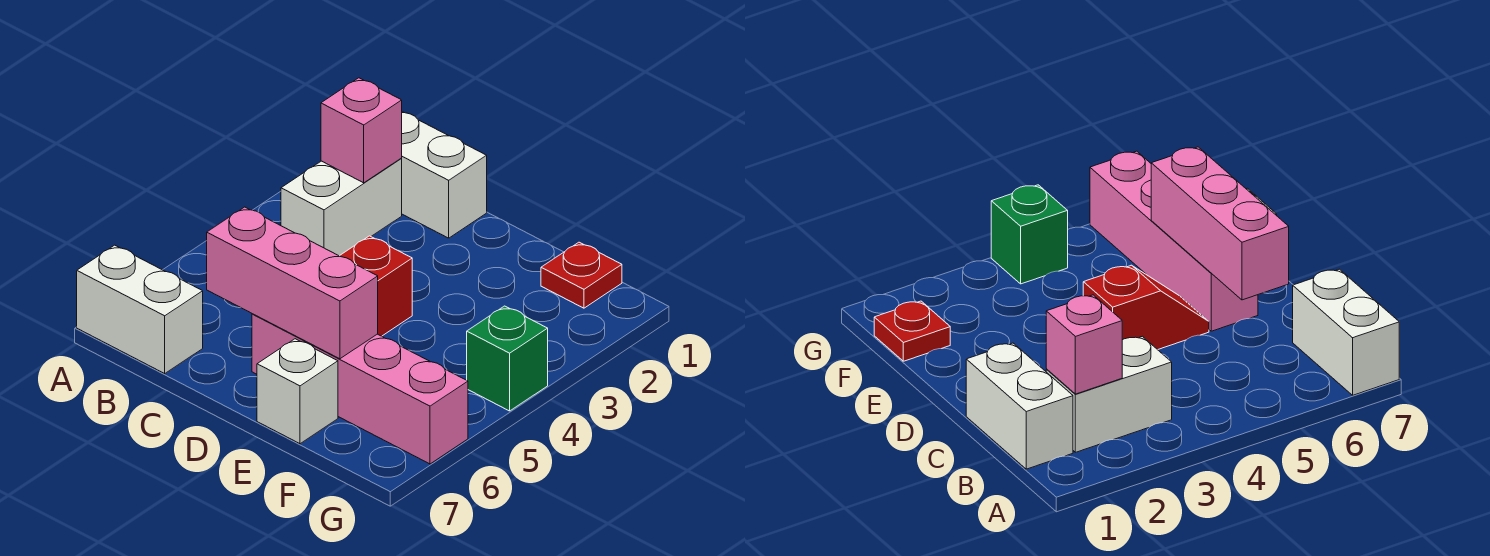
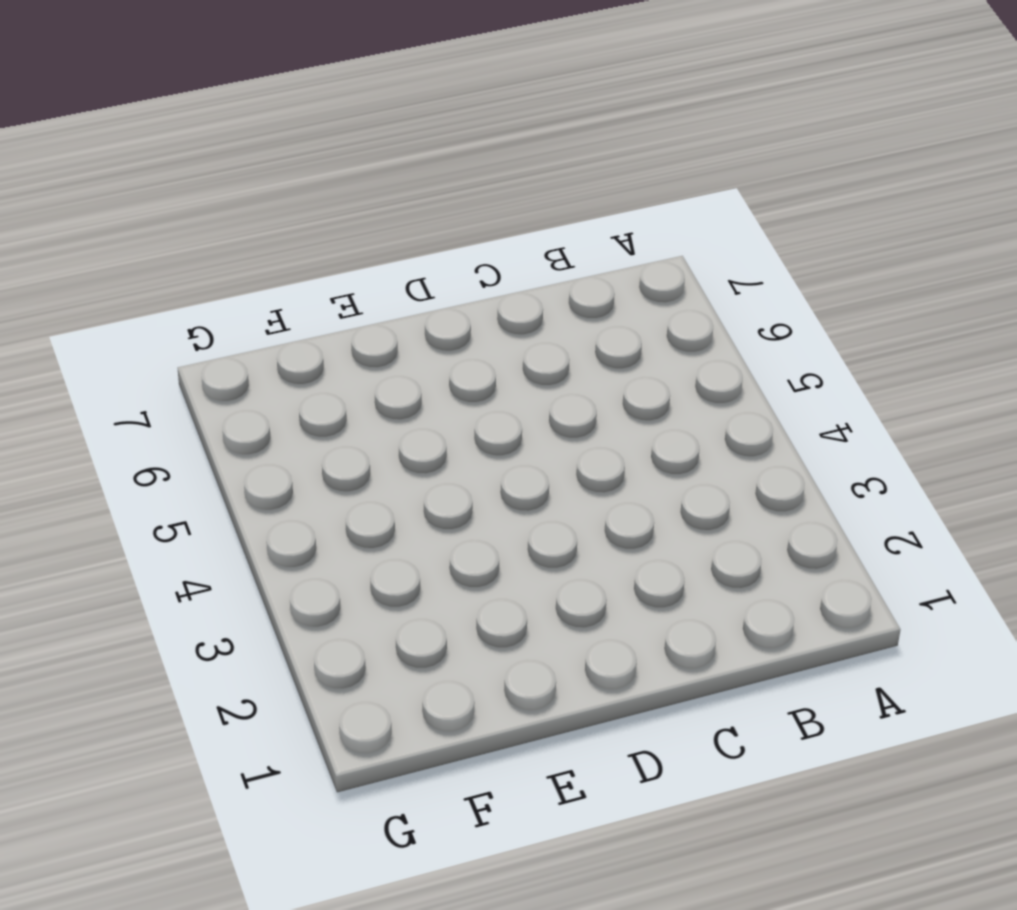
none -> white 1x2 brick [77,245,203,373]
none -> white 1x2 brick [401,112,487,238]

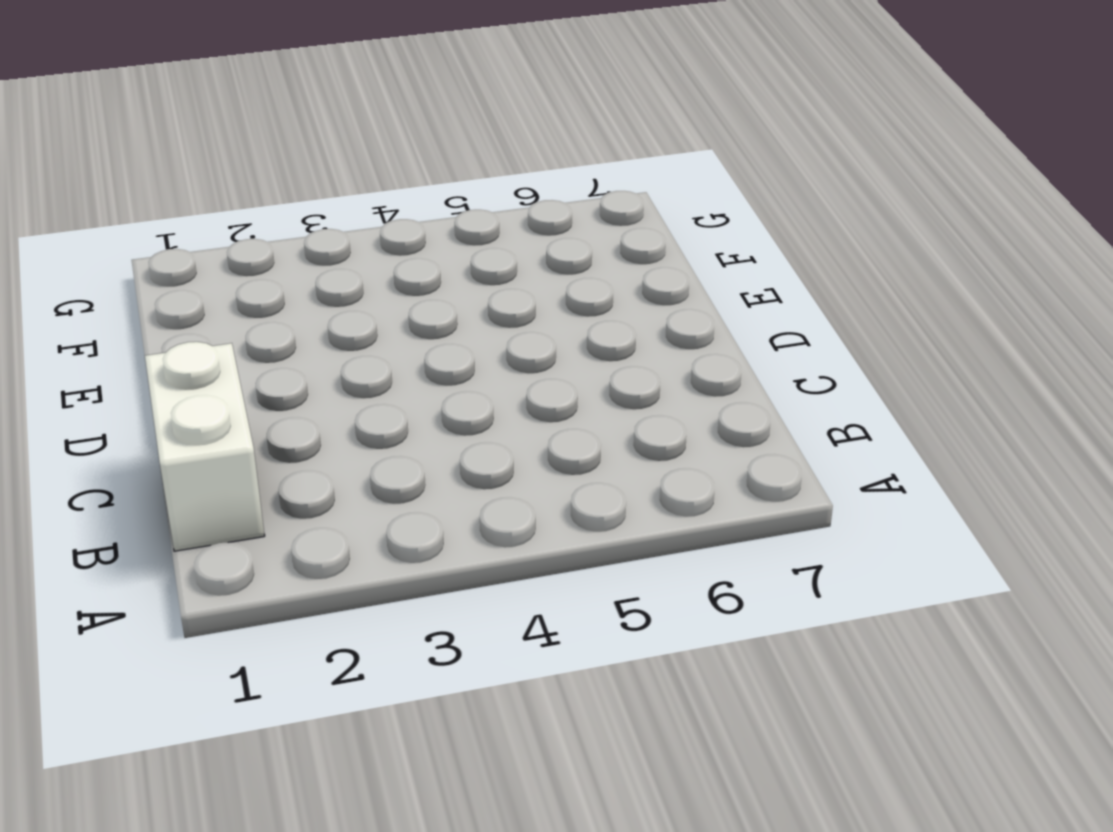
none -> white 1x2 brick [77,245,203,373]
none -> white 1x2 brick [281,159,402,256]

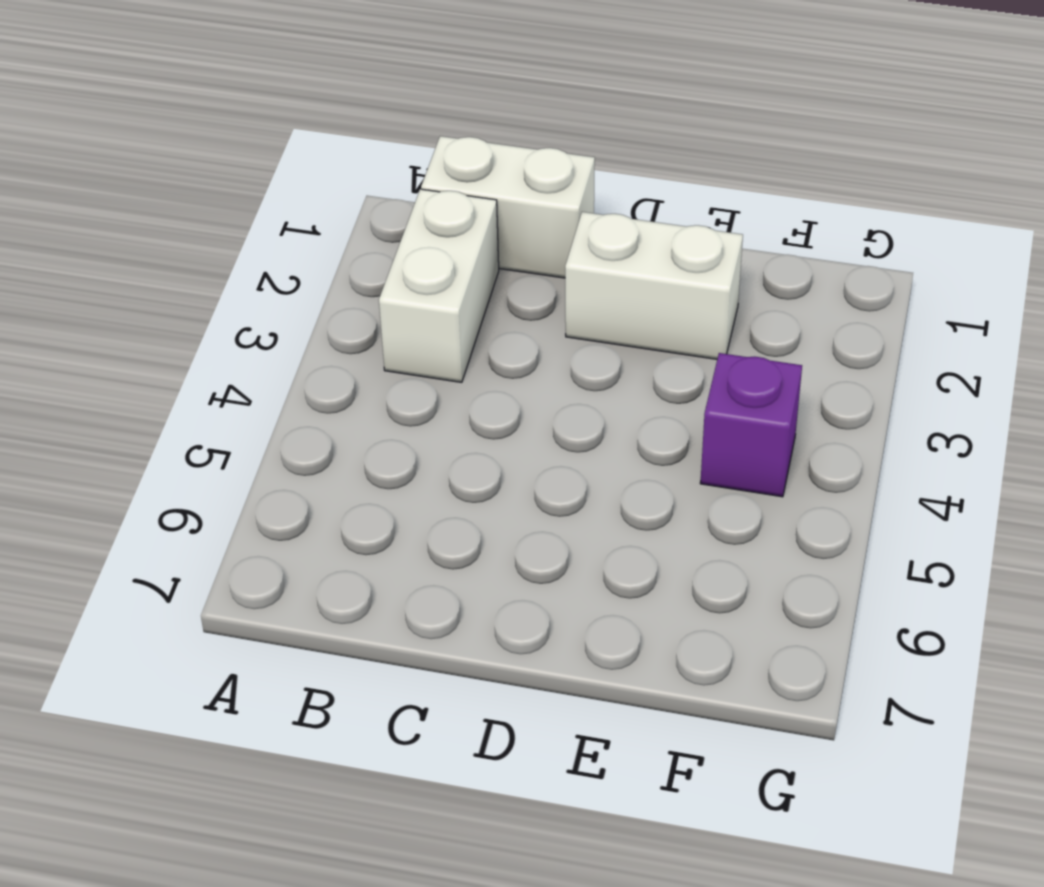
white 1x2 brick [565,212,743,359] -> white 1x2 brick moved to [77,245,203,373]
purple 1x1 brick [700,353,802,497] -> none
none -> red 1x2 slope [340,236,412,336]
none -> pink 1x4 brick [252,314,468,464]

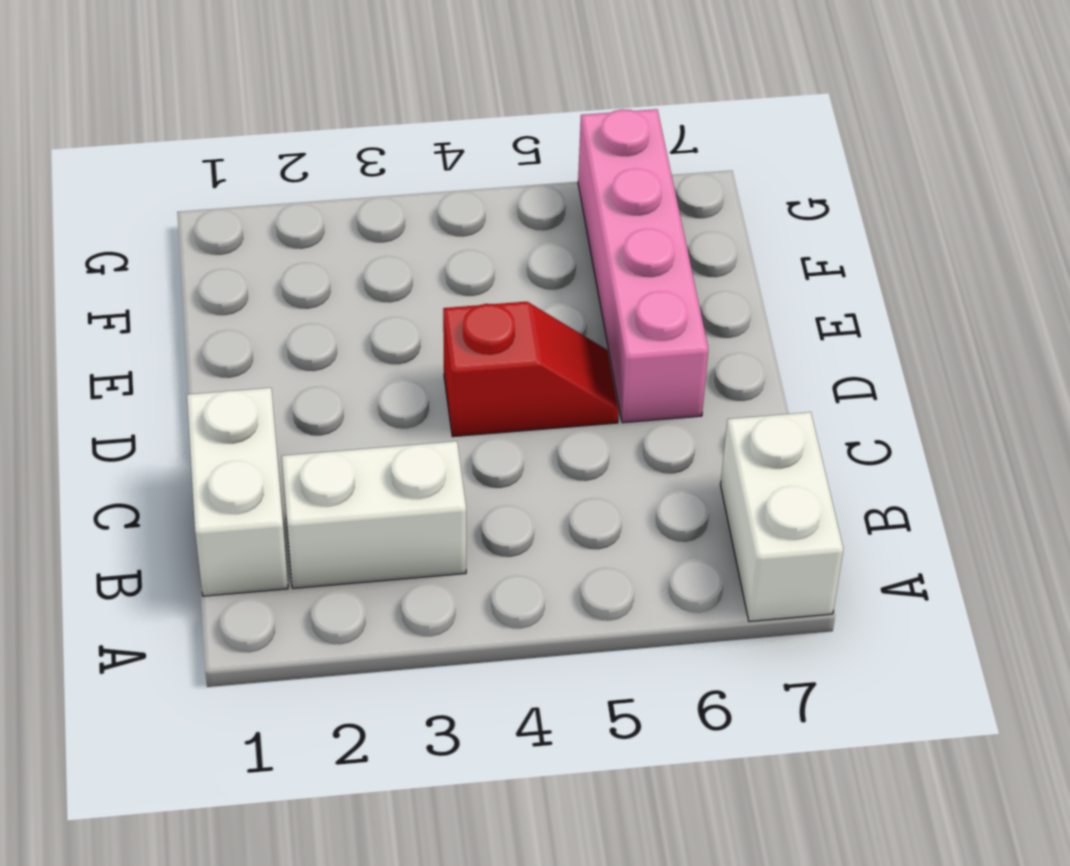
none -> white 1x1 brick [257,339,338,444]
none -> red 1x1 plate [541,242,622,308]

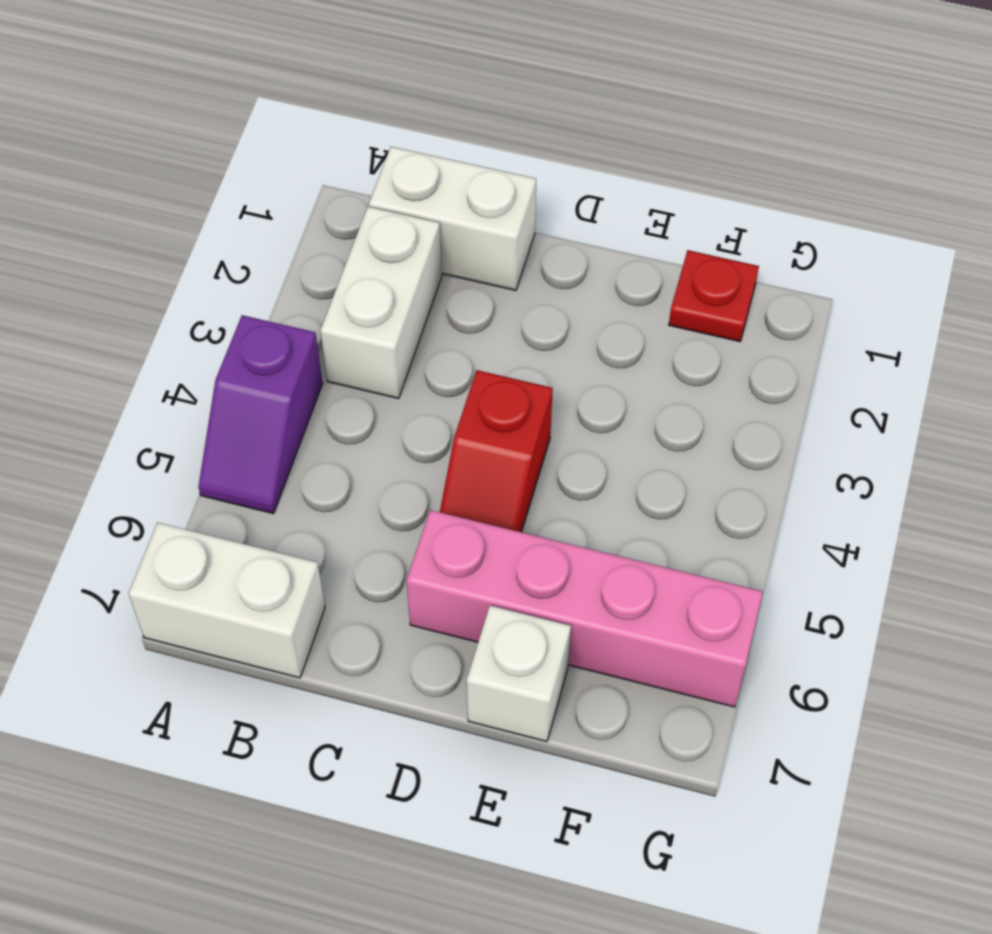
purple 1x2 slope [198,315,323,514] -> none
none -> green 1x1 brick [467,306,548,411]
none -> pink 1x1 brick [321,78,402,183]

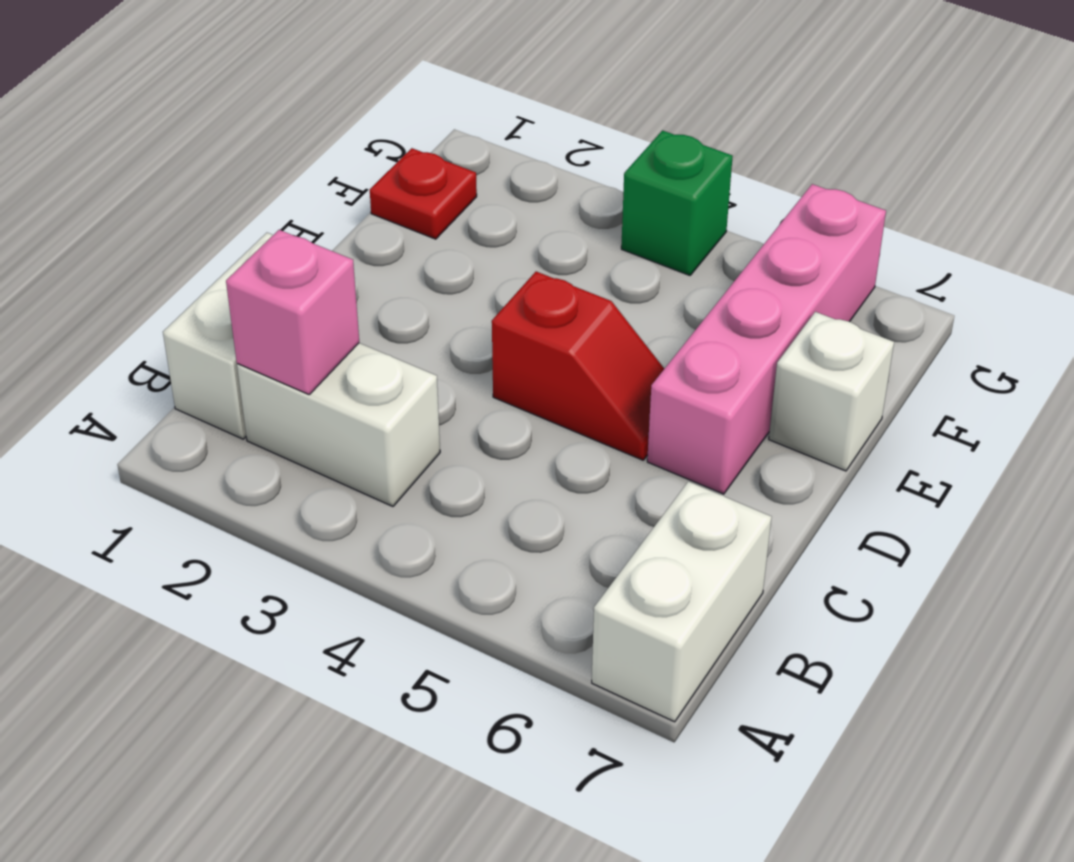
none -> pink 1x3 brick [207,207,378,359]

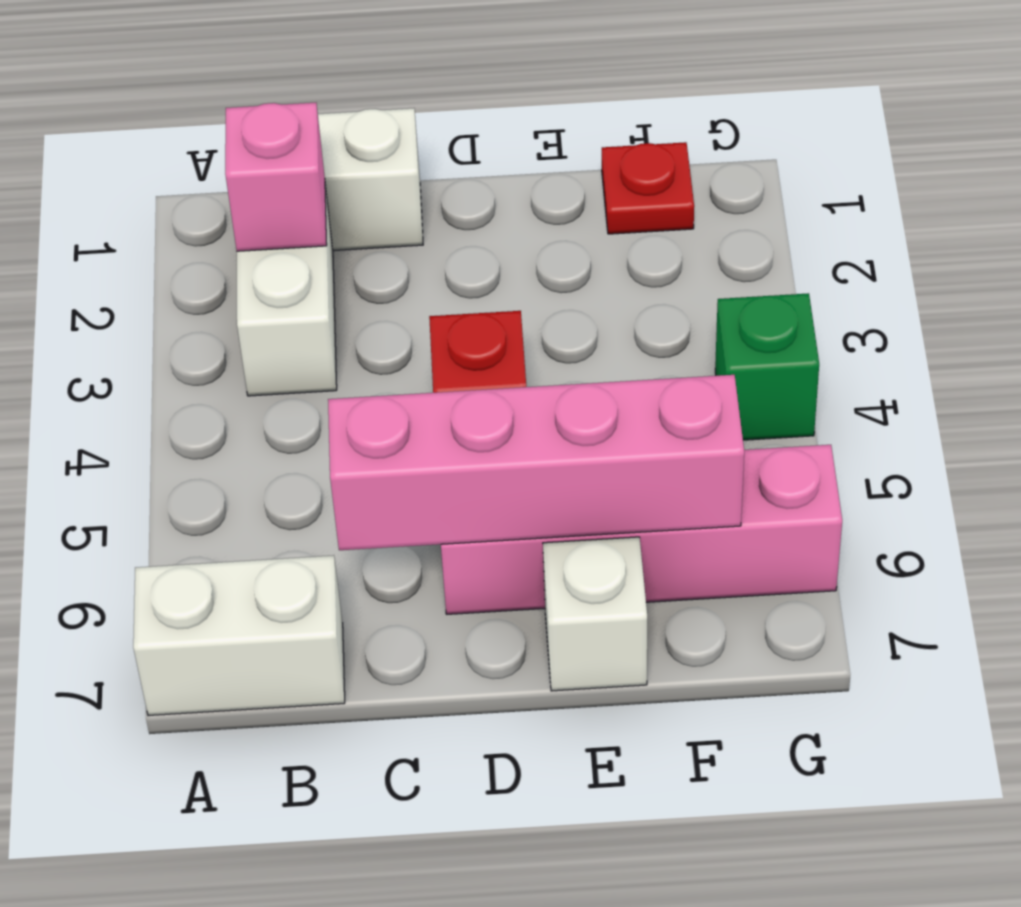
pink 1x4 brick [328,375,744,550] -> pink 1x3 brick [207,207,378,359]

